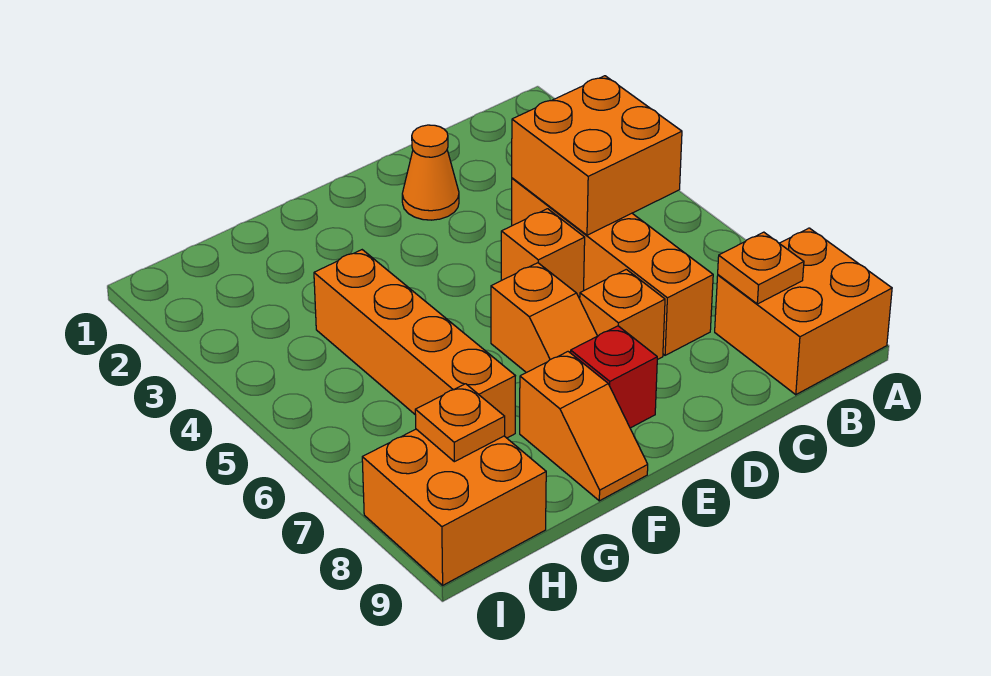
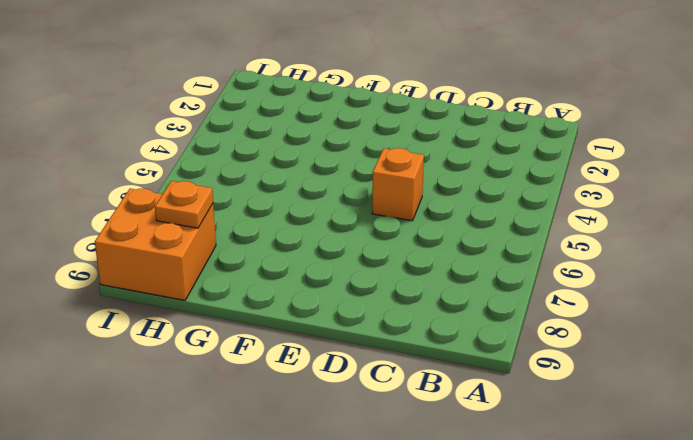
none -> orange 2x2 brick [715,228,892,395]
none -> orange 1x4 brick [512,178,713,355]
none -> orange 1x1 cone [402,125,459,220]

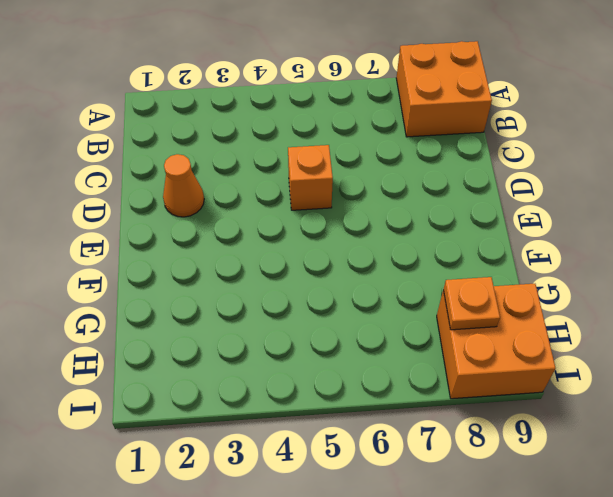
none -> orange 1x4 brick [512,178,713,355]
none -> orange 1x1 brick [580,269,665,360]
none -> orange 1x2 slope [491,263,597,373]

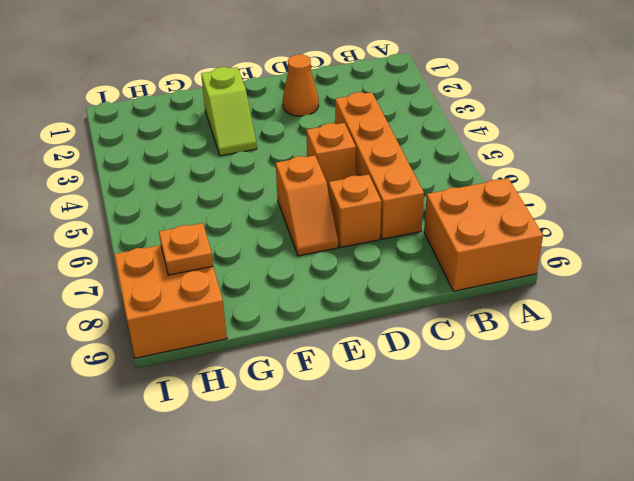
lime 1x2 slope [201,67,257,156] -> none
none -> red 1x1 brick [571,326,657,428]
none -> orange 1x2 slope [520,352,648,501]
none -> orange 1x4 brick [314,250,515,438]

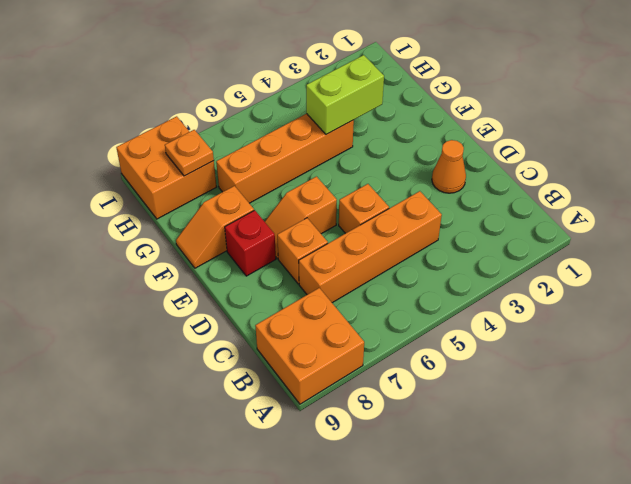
lime 1x2 brick [306,55,384,134] -> none
none -> orange 2x2 brick [512,76,682,235]
none -> orange 1x1 plate [718,232,804,304]

